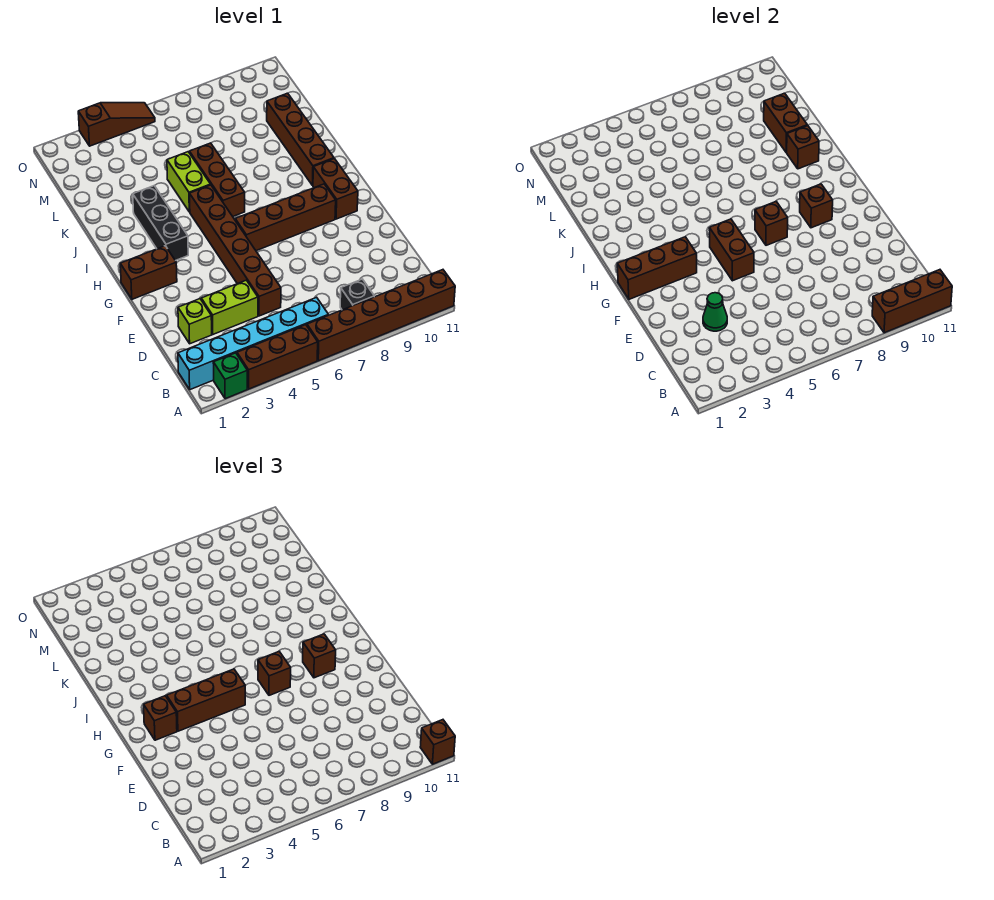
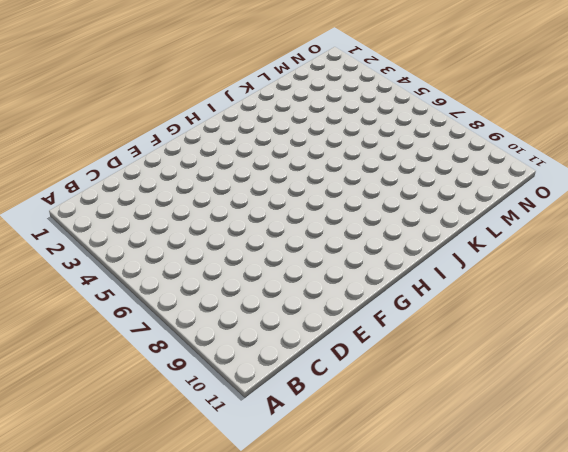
none -> green 1x1 brick [213,353,247,399]
none -> brown 1x3 brick [237,325,318,389]
none -> brown 1x6 brick [307,270,455,361]

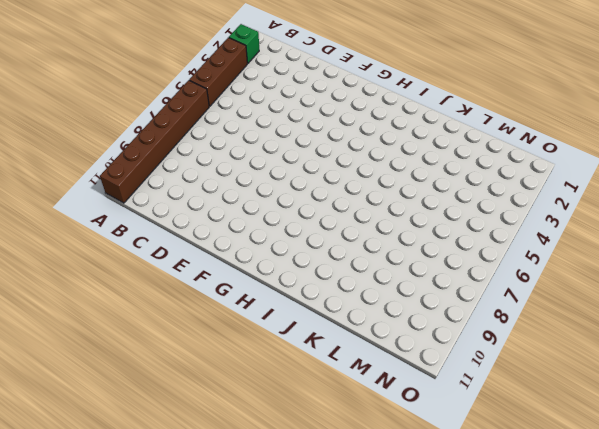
none -> cyan 1x6 brick [178,297,328,390]
none -> black 1x1 brick [340,279,374,310]
none -> lime 1x1 brick [178,299,212,344]

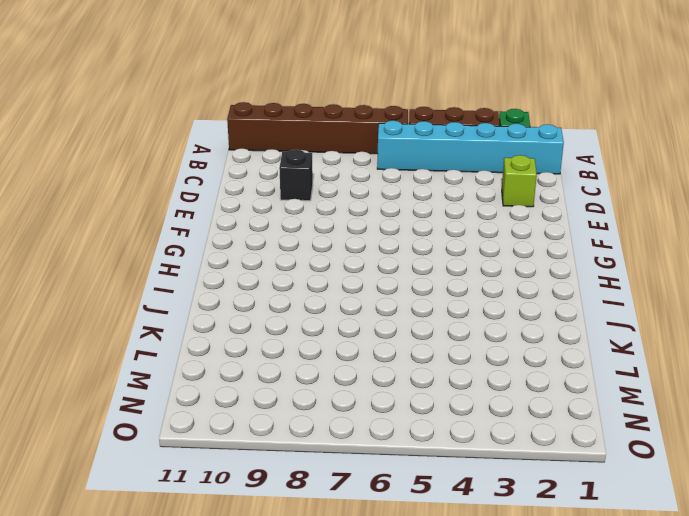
black 1x1 brick [279,149,313,201] -> black 1x1 brick moved to [340,279,374,310]
none -> lime 1x2 brick [201,280,258,334]
none -> brown 1x6 brick [190,185,281,316]
none -> brown 1x2 brick [120,246,177,299]

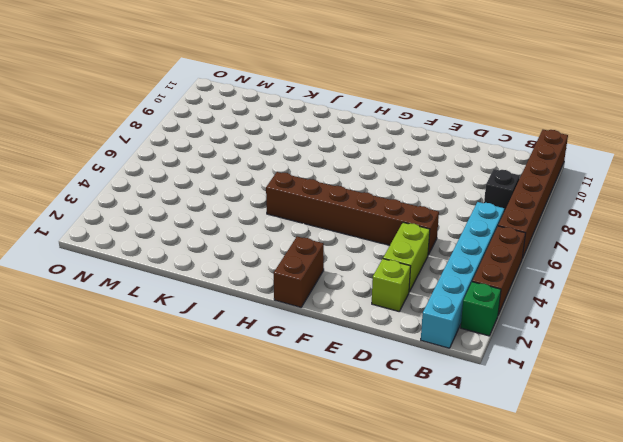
none -> brown 1x4 brick [235,184,336,251]
none -> brown 1x2 brick [313,159,358,219]
none -> black 1x3 brick [133,186,188,261]

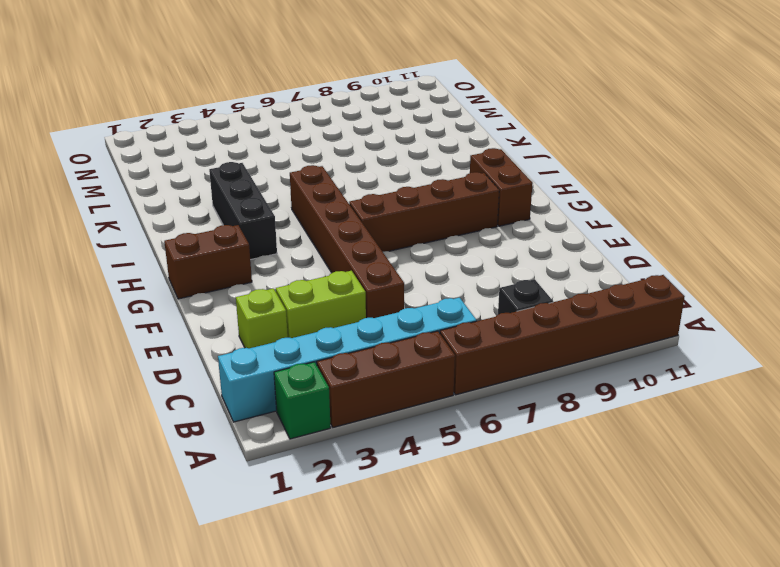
none -> brown 1x3 brick [189,143,245,216]
none -> brown 1x4 brick [267,93,334,186]
none -> lime 1x2 brick [167,152,211,212]

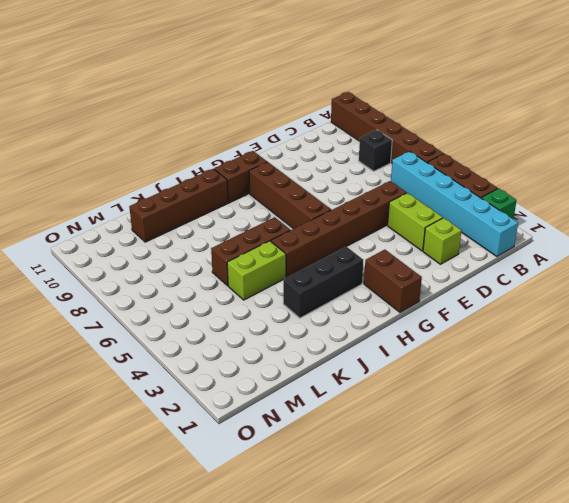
none -> brown 1x3 slope [78,103,155,146]
none -> brown 1x3 brick [872,270,952,333]
none -> green 1x1 cone [703,293,727,331]

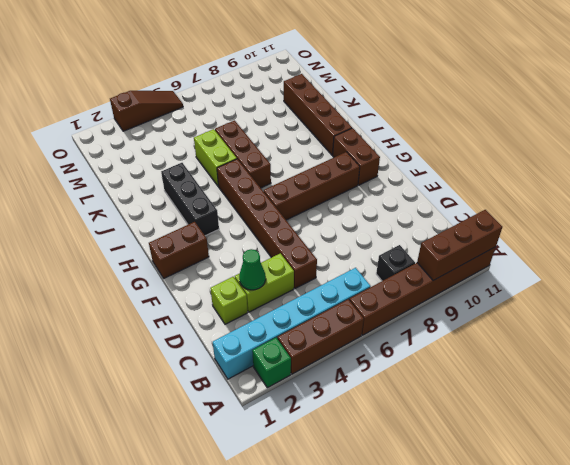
none -> brown 1x2 brick [709,219,754,281]
none -> brown 1x3 brick [617,237,697,299]
none -> brown 1x1 brick [755,202,788,245]

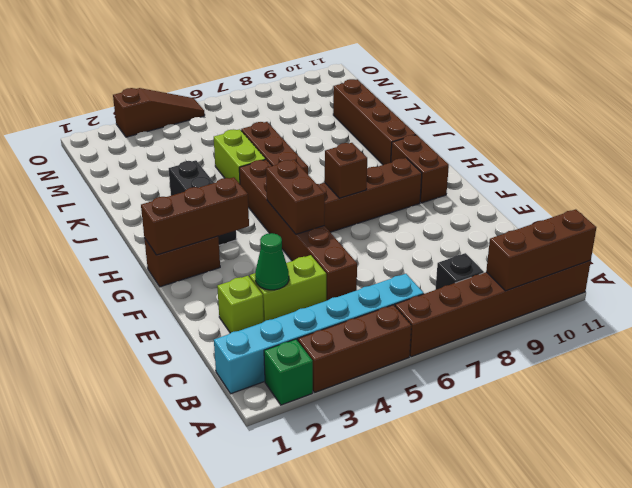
none -> brown 1x1 brick [800,184,833,228]
none -> brown 1x1 brick [787,126,819,169]
none -> brown 1x2 brick [764,93,807,153]

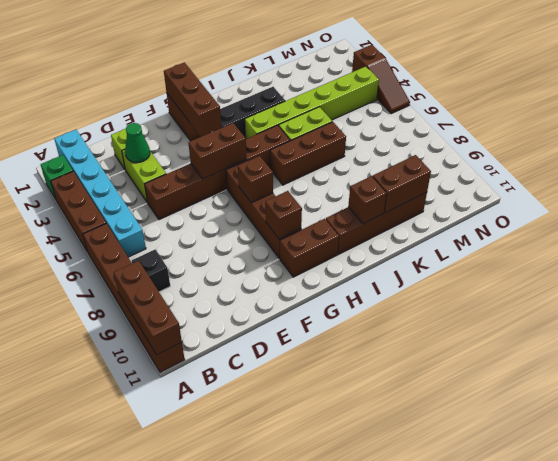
lime 1x6 brick [245,67,379,139] -> none
none -> brown 1x1 brick [420,720,455,764]
none -> brown 1x1 brick [144,696,177,740]
none -> brown 1x3 brick [167,669,245,731]

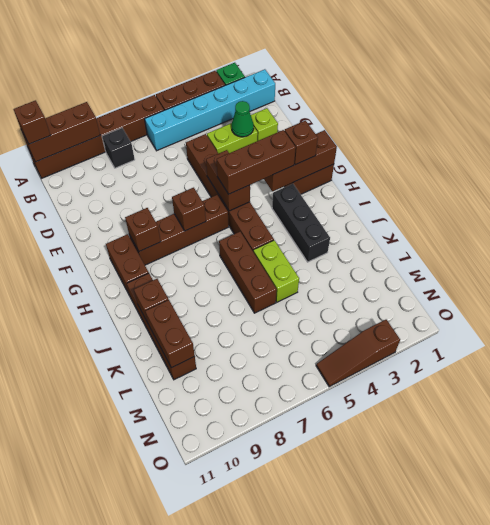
none -> brown 1x1 brick [258,652,291,695]
none -> brown 1x1 brick [303,634,336,678]

